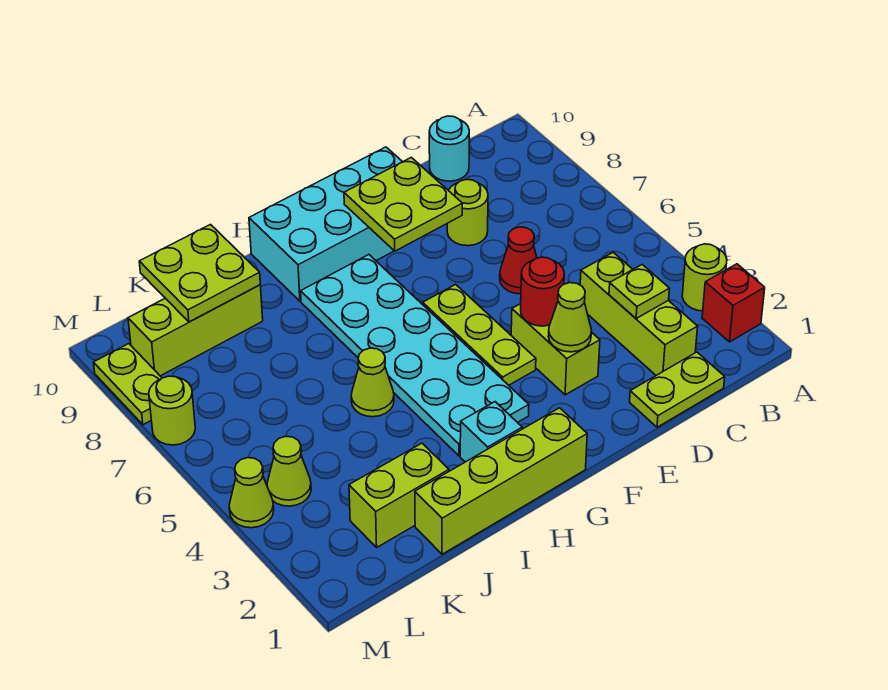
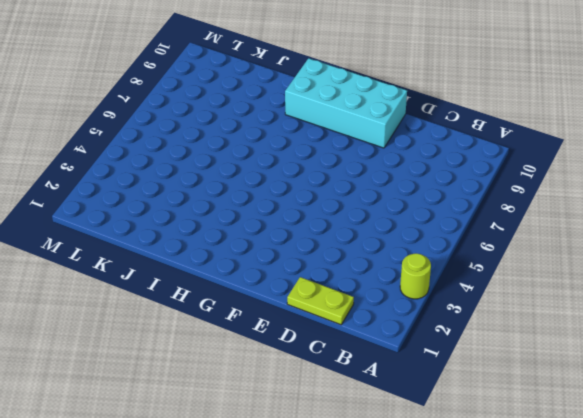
none -> red 1x1 brick [702,264,765,342]
none -> lime 1x3 brick [580,252,698,375]
none -> cyan 1x1 round brick [429,116,469,181]

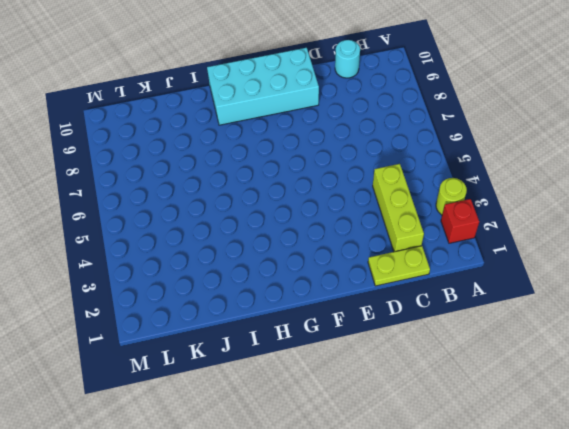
none -> red 1x1 cone [500,227,537,294]
none -> lime 1x1 round brick [447,180,488,246]
none -> lime 1x2 brick [511,304,600,395]

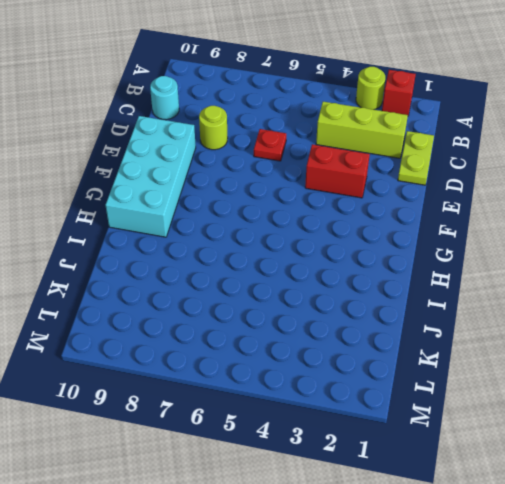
red 1x1 plate [254,129,286,161] -> red 1x1 cone [500,227,537,294]
red 1x2 brick [305,144,370,198] -> lime 1x2 brick [511,304,600,395]
none -> lime 1x3 plate [423,284,536,385]
none -> lime 1x4 brick [415,408,587,554]
none -> cyan 2x6 plate [301,255,529,456]

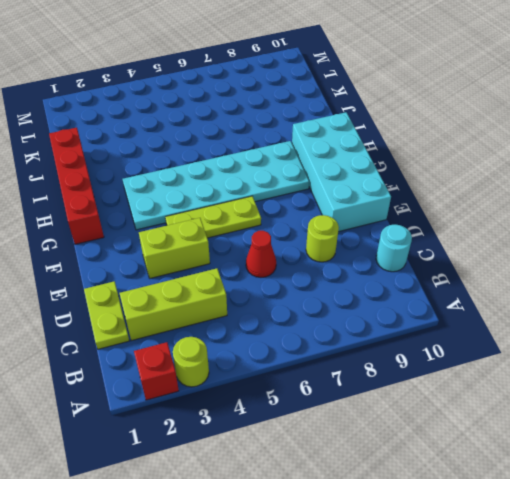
red 1x4 brick [49,128,104,244] -> lime 1x4 brick [415,408,587,554]
none -> cyan 1x1 brick [460,402,522,462]
none -> lime 1x1 cone [351,348,394,417]
none -> lime 1x2 brick [349,443,449,547]

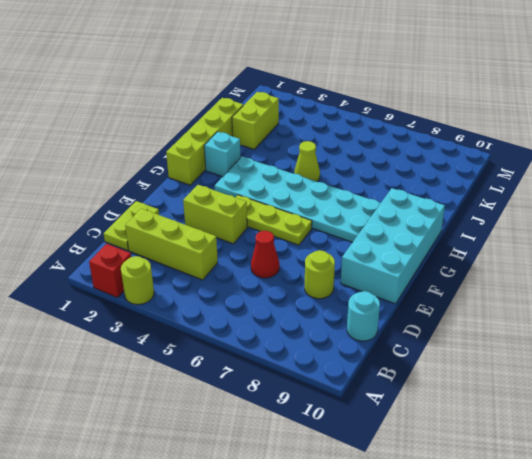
none -> lime 1x3 brick [128,285,263,376]
none -> lime 1x1 cone [267,436,311,506]
none -> lime 1x1 cone [229,458,274,528]

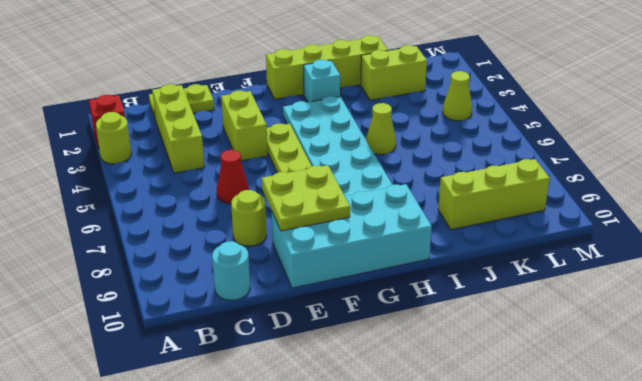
none -> lime 1x1 cone [229,458,274,528]
none -> lime 1x1 round brick [149,376,195,445]
none -> lime 1x2 plate [93,344,162,425]

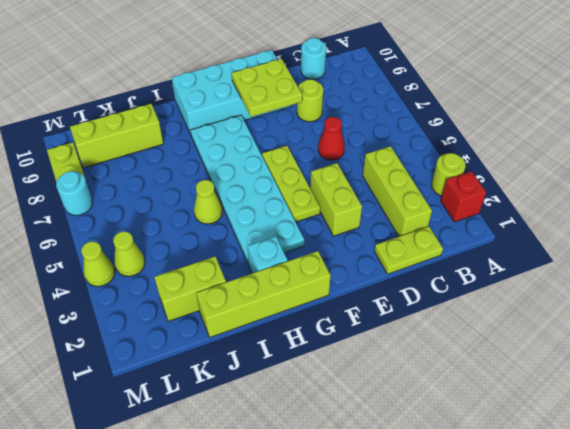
cyan 1x1 round brick [56,171,92,215] -> lime 1x1 round brick [149,376,195,445]
none -> lime 1x1 plate [609,265,669,318]
none -> lime 1x1 cone [548,283,591,352]
none -> red 1x1 round brick [521,257,564,326]

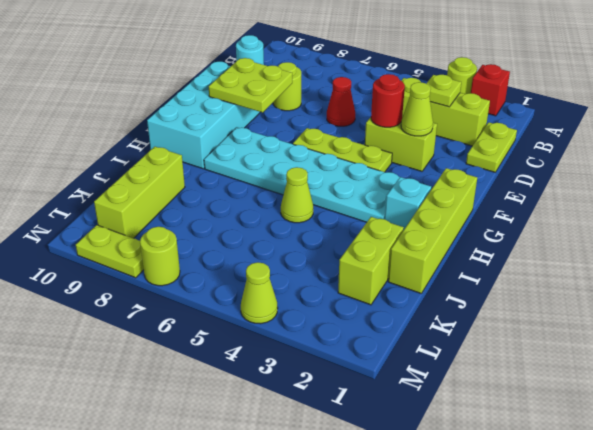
none -> lime 1x1 cone [267,436,311,506]
none -> lime 2x2 plate [139,225,260,322]

